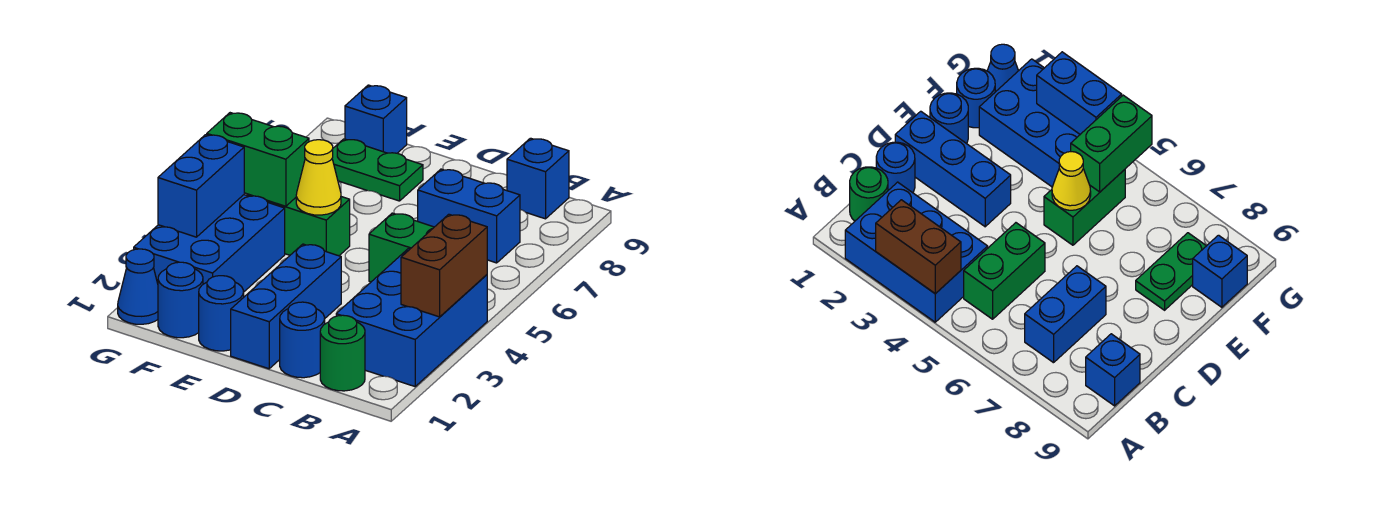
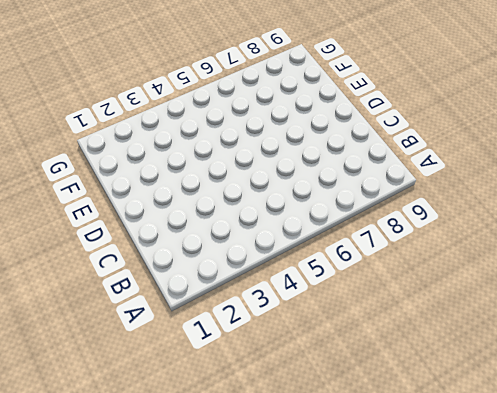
none -> blue 2x3 brick [336,249,487,386]
none -> green 1x1 round brick [320,315,365,391]
none -> green 1x2 brick [369,213,434,282]

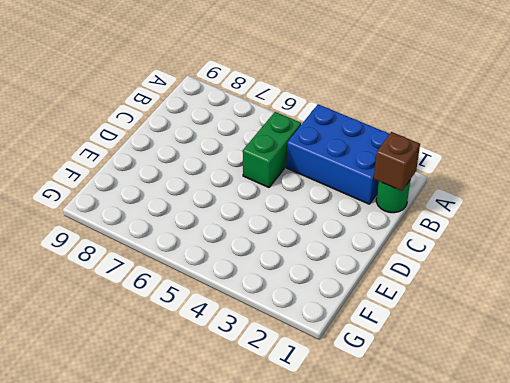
brown 1x1 brick [374,132,420,191] -> none
none -> blue 1x2 brick [418,169,520,263]
none -> blue 1x1 brick [507,138,569,219]
none -> blue 1x1 round brick [280,302,325,378]

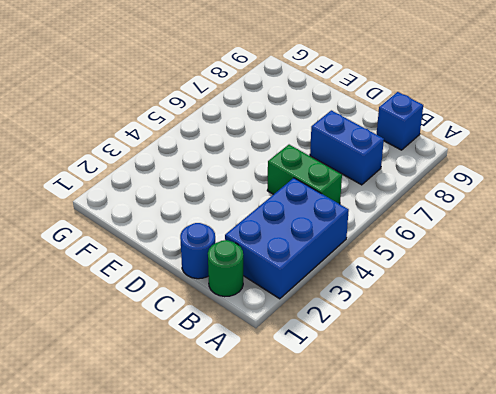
none -> blue 1x3 brick [231,244,341,369]
none -> blue 1x1 round brick [199,276,244,351]
none -> green 1x2 brick [247,194,350,256]

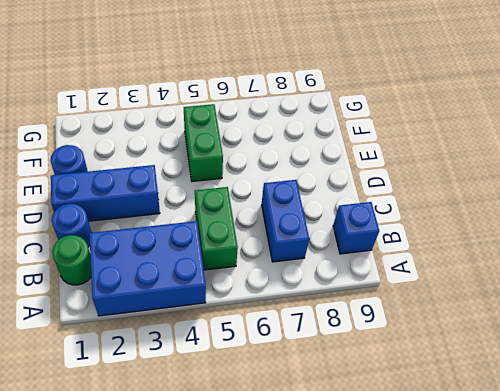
none -> green 1x2 plate [332,139,423,201]
none -> blue 1x1 round brick [158,262,203,338]
none -> blue 2x3 brick [134,195,285,291]

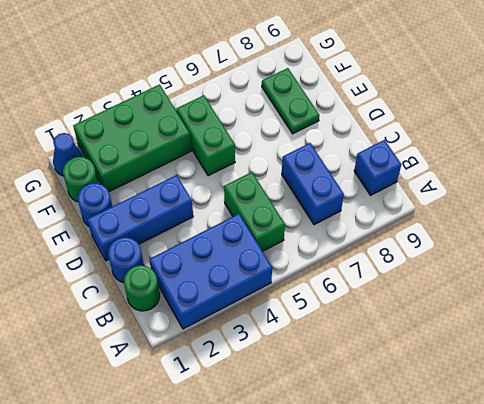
green 1x1 round brick [63,157,98,202] -> blue 1x1 round brick [158,262,203,338]
green 2x3 brick [73,84,191,192] -> blue 2x3 brick [134,195,285,291]
none -> blue 1x1 brick [345,85,407,153]
none -> brown 1x2 brick [401,214,487,317]
none -> yellow 1x1 cone [296,140,341,215]

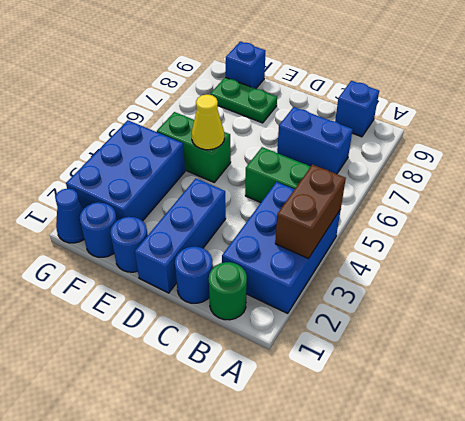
none -> green 1x2 brick [207,113,309,206]
none -> blue 1x2 brick [158,135,244,237]

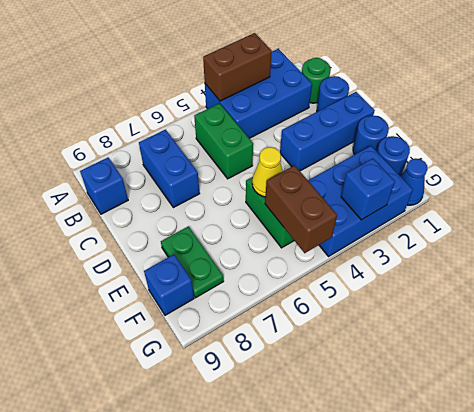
brown 1x2 brick [265,165,337,253] -> green 1x2 brick [207,113,309,206]
blue 1x1 brick [341,159,395,220] -> blue 1x2 brick [158,135,244,237]

